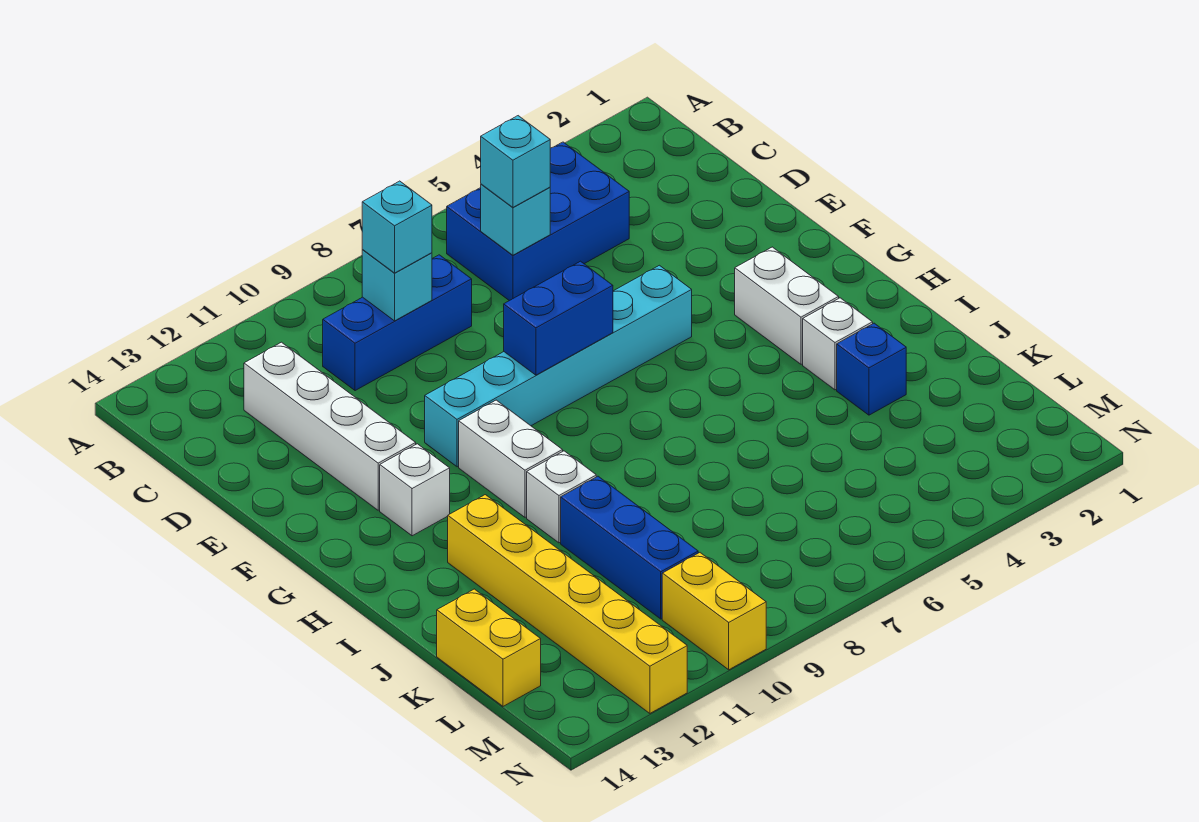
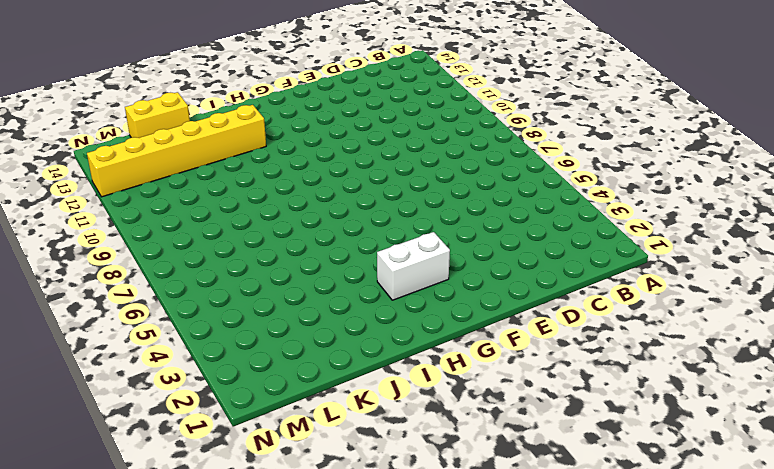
none -> blue 2x3 brick [447,142,629,301]
none -> blue 1x3 brick [323,255,472,391]
none -> white 1x4 brick [244,342,416,510]

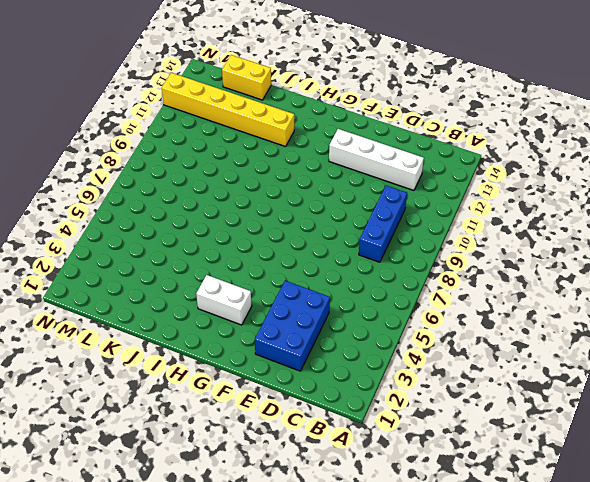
blue 2x3 brick [255,280,330,371] -> blue 2x3 brick moved to [447,142,629,301]
none -> cyan 1x6 brick [425,265,692,467]
none -> white 1x2 brick [459,400,563,517]
none -> white 1x1 brick [380,444,450,536]

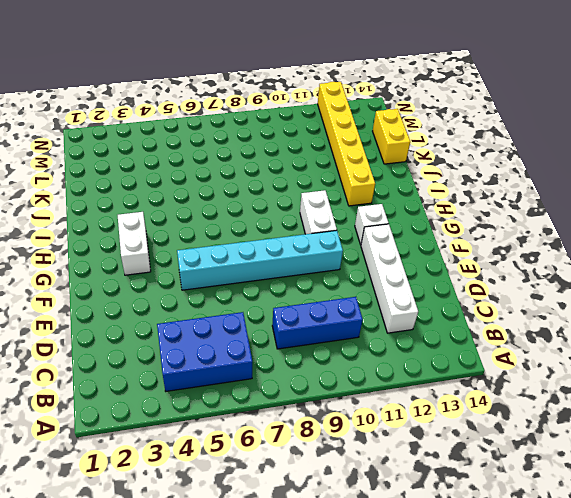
none -> white 1x1 brick [803,298,873,390]
none -> white 1x1 brick [527,451,596,543]
none -> blue 1x1 brick [837,323,906,415]

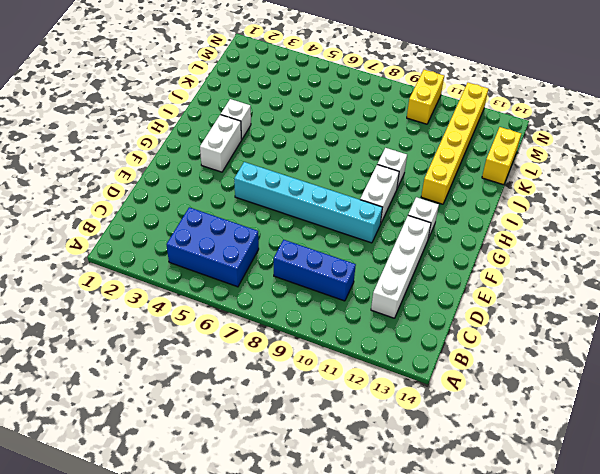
none -> blue 1x1 brick [837,323,906,415]
none -> blue 1x3 brick [561,476,698,619]
none -> cyan 1x1 brick [481,184,550,255]

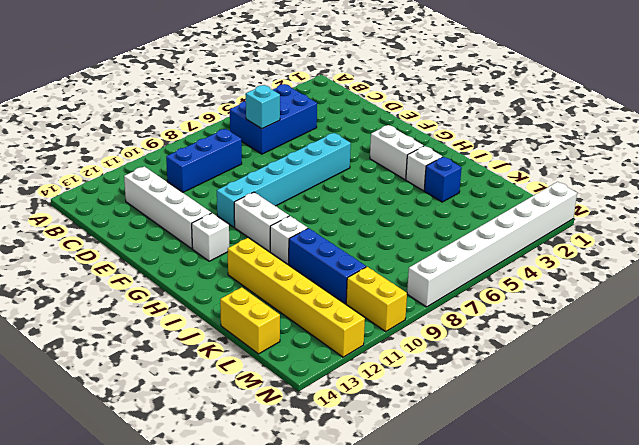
white 1x8 brick [407,182,577,307] -> none
none -> cyan 1x1 brick [362,250,432,321]
none -> blue 1x2 brick [504,261,613,375]
none -> cyan 1x1 brick [481,116,550,207]

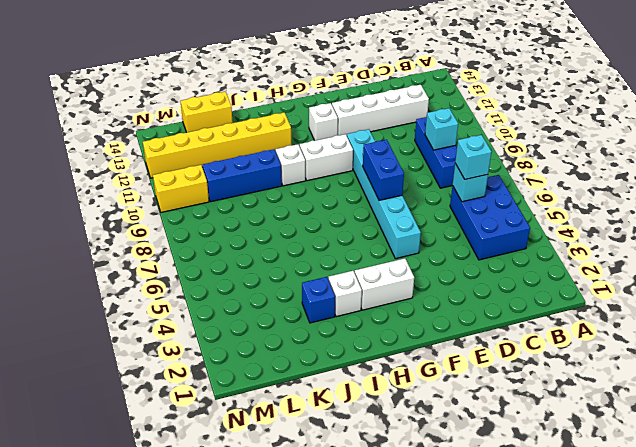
none -> cyan 1x1 brick [362,181,432,273]

